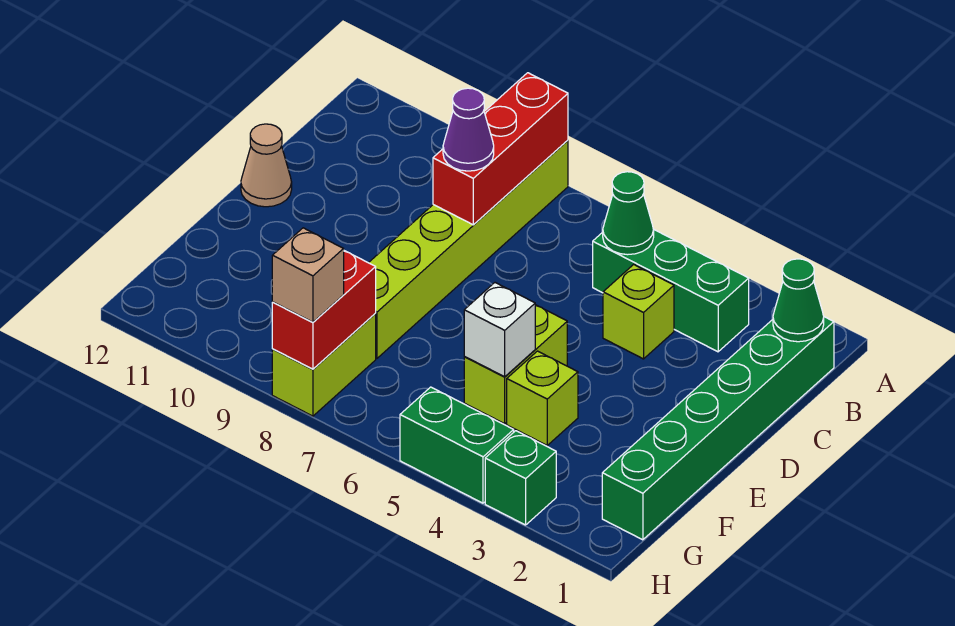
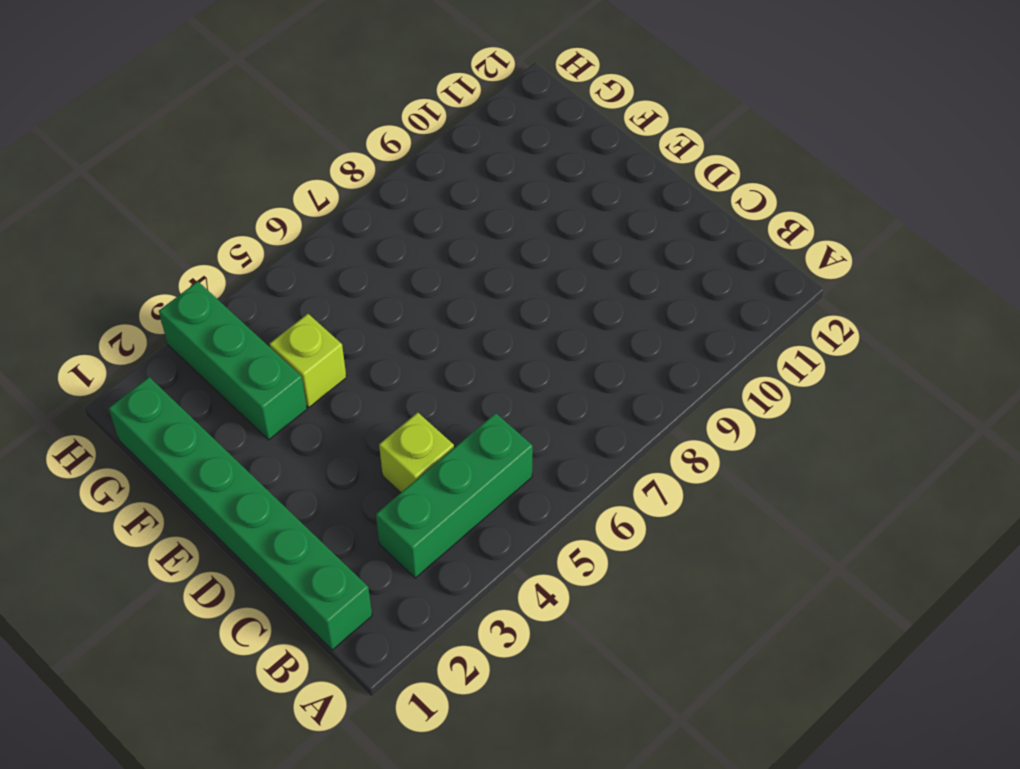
green 1x3 brick [159,281,307,440] -> green 1x1 brick [485,431,556,525]
none -> lime 1x6 brick [369,140,568,358]
none -> tan 1x1 cone [241,124,292,207]
none -> lime 1x2 brick [464,305,567,424]

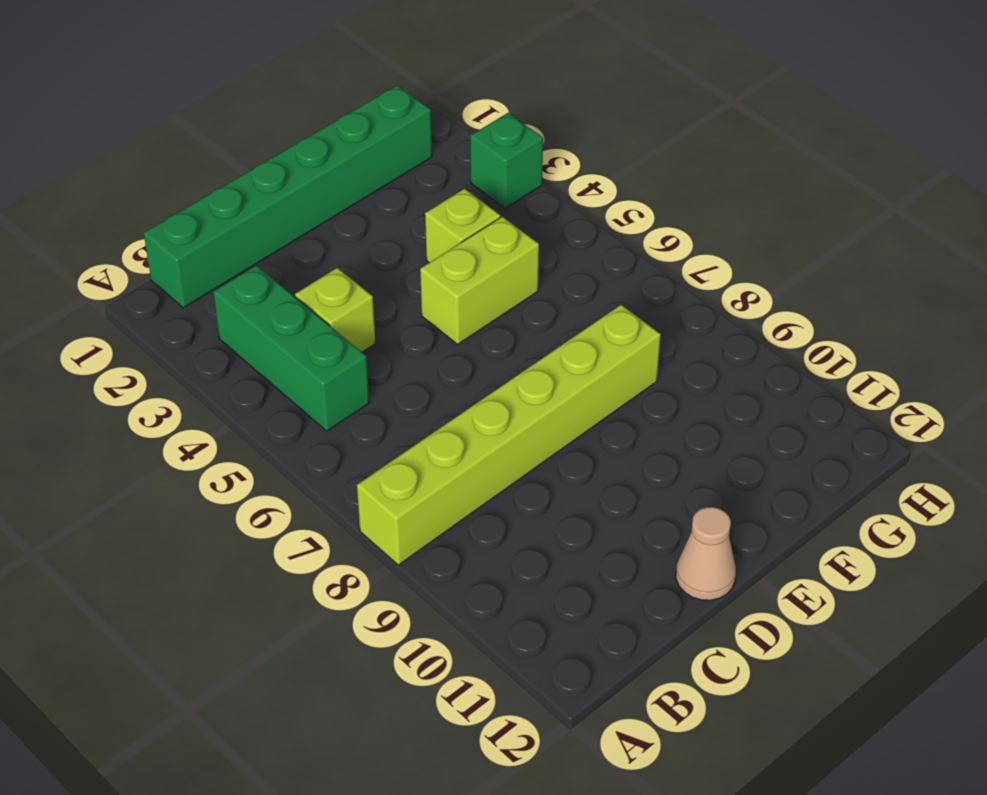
none -> lime 1x2 brick [272,314,376,416]
none -> green 1x2 brick [400,387,514,503]
none -> red 1x3 brick [433,73,568,225]

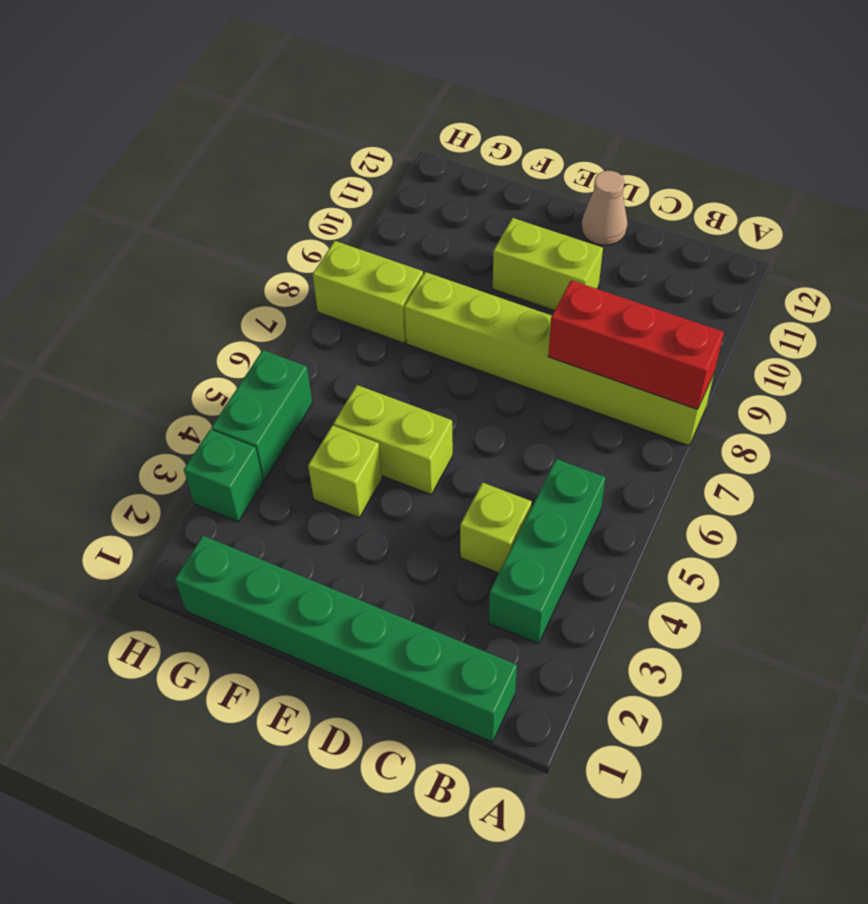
lime 1x2 brick [493,218,603,310] -> none
none -> green 1x1 cone [773,259,824,342]
none -> green 1x1 cone [603,172,654,255]
none -> white 1x1 brick [464,283,535,377]

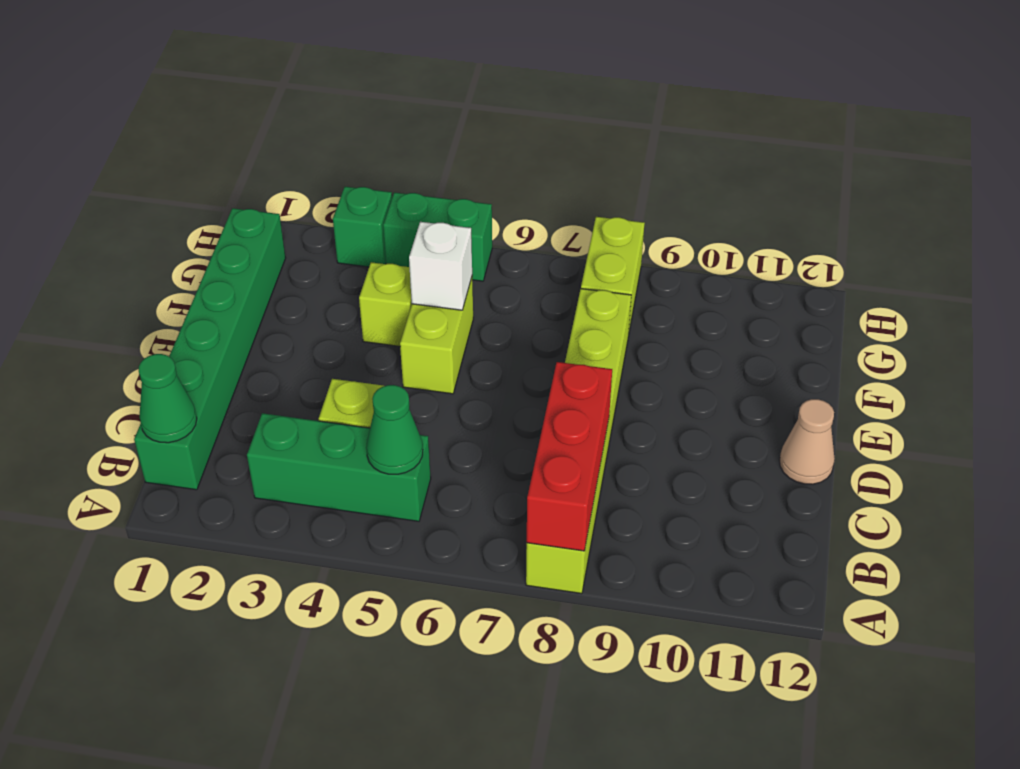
none -> red 1x2 brick [272,251,376,369]
none -> purple 1x1 cone [443,88,494,171]
none -> tan 1x1 brick [272,228,344,322]

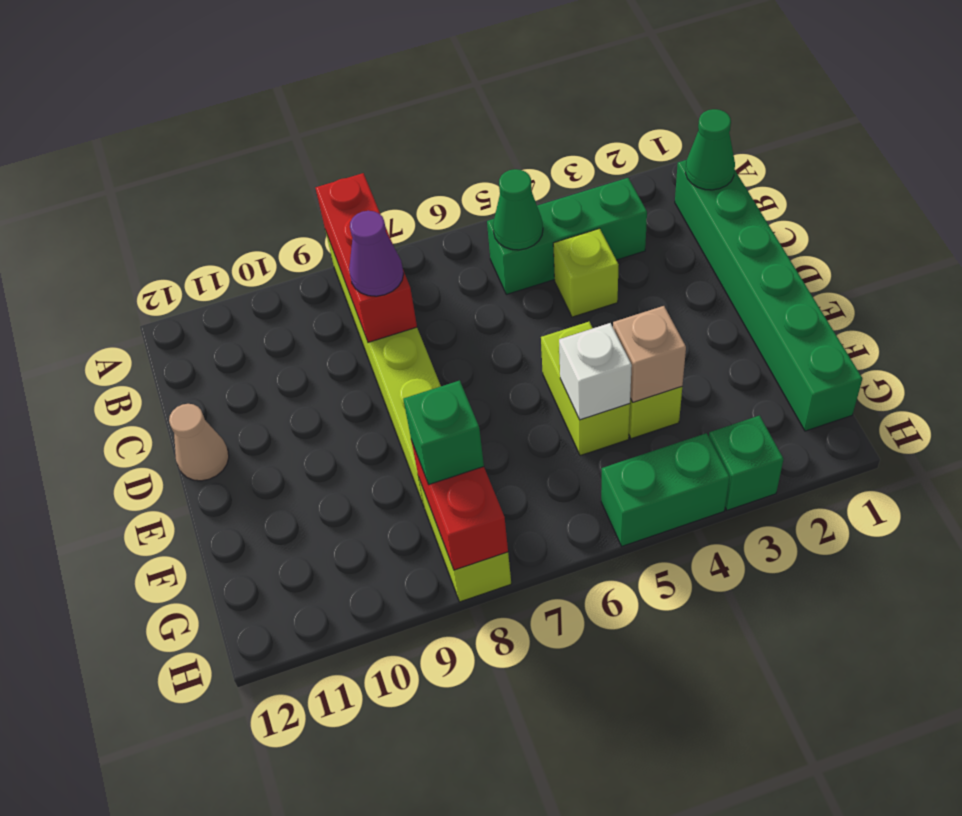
tan 1x1 brick [613,306,686,402] -> tan 1x1 brick moved to [272,228,344,322]
green 1x1 brick [403,380,484,484] -> none

